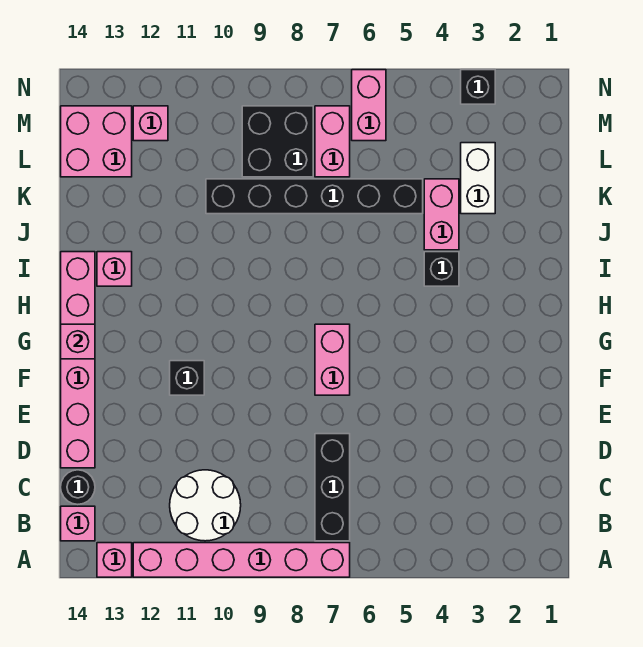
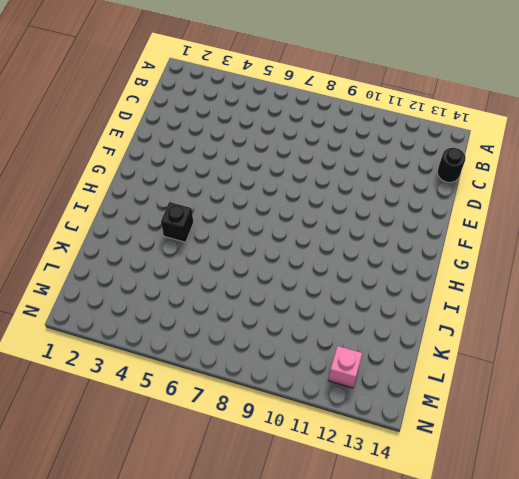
none -> pink 1x6 brick [133,543,350,577]
none -> pink 1x1 brick [97,543,132,577]
none -> black 1x3 brick [315,434,350,541]

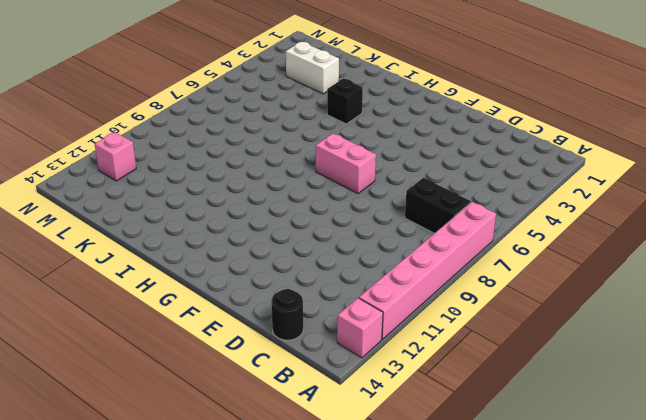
black 1x2 brick [405,178,471,233] -> black 1x3 brick [315,434,350,541]
none -> white 2x2 round brick [170,470,241,541]
none -> pink 1x1 brick [61,506,95,541]
none -> pink 1x6 brick [61,252,95,468]

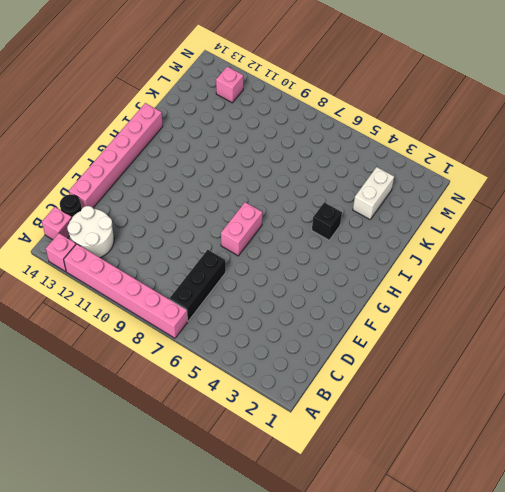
white 2x2 round brick [67,206,114,257] -> white 2x2 round brick moved to [170,470,241,541]
none -> black 1x1 brick [170,361,204,395]
none -> pink 1x1 brick [97,252,132,286]
none -> pink 1x2 brick [424,179,459,250]

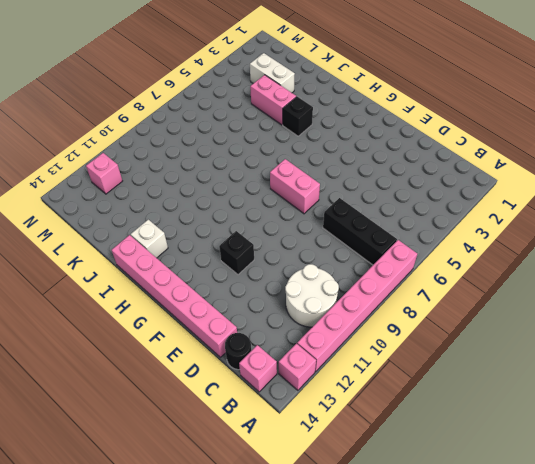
white 1x1 brick [131,220,168,258] -> pink 1x1 brick [97,252,132,286]
none -> black 1x6 brick [206,179,423,214]
none -> pink 1x2 brick [315,106,350,177]
none -> black 2x2 brick [242,106,313,177]

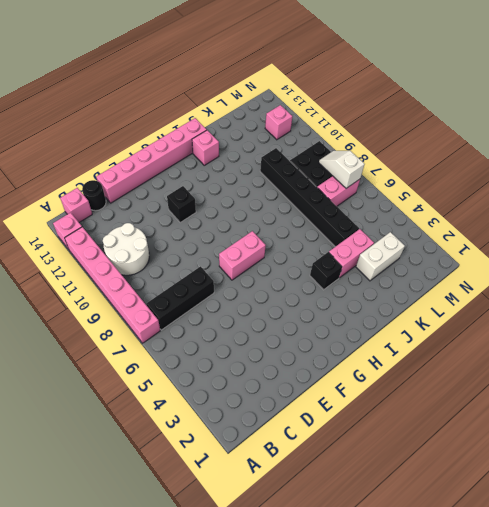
white 1x2 slope [319,151,365,188] -> none
none -> pink 2x2 brick [61,106,132,177]
none -> pink 1x2 brick [352,70,386,141]
none -> black 1x1 brick [461,70,495,104]

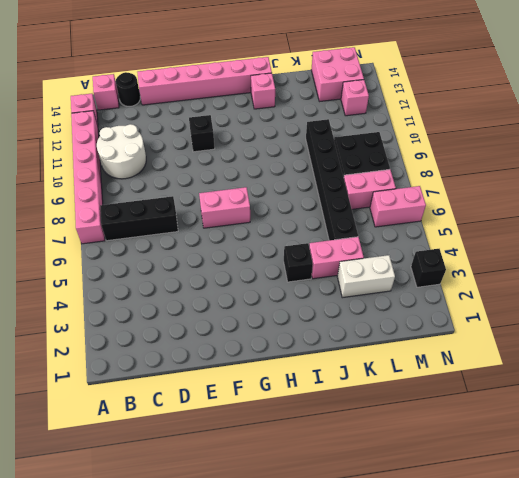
none -> pink 1x1 brick [61,324,95,359]

